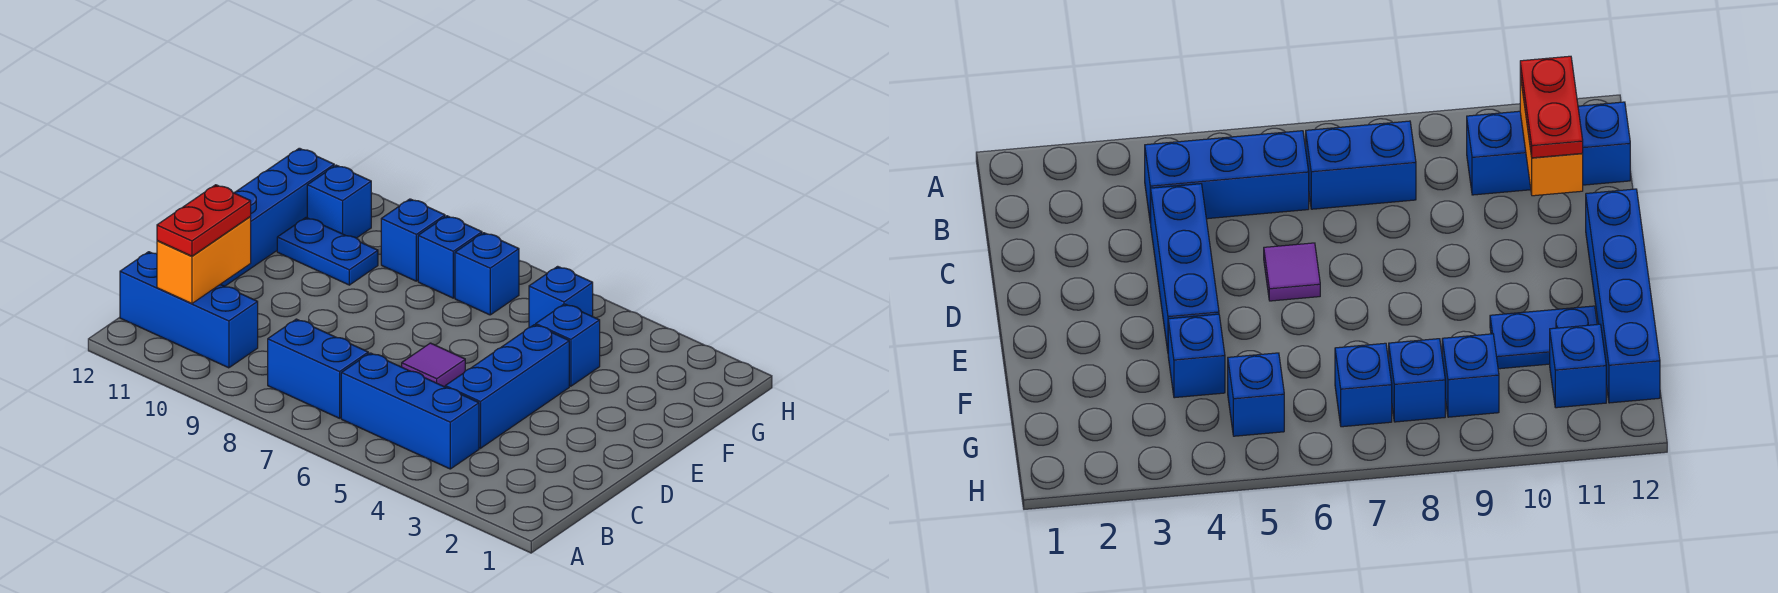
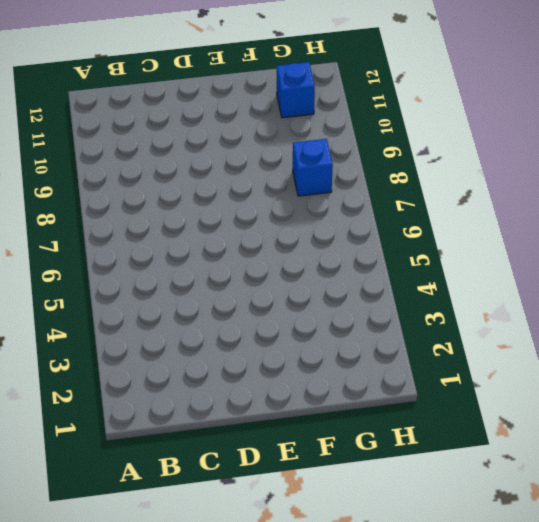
none -> blue 1x3 brick [341,353,479,469]
none -> blue 1x2 brick [268,319,368,418]
none -> blue 1x3 brick [120,252,258,368]

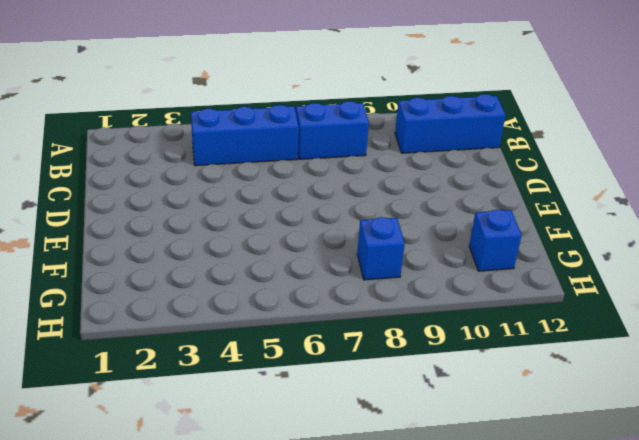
none -> blue 1x3 brick [445,325,569,448]
none -> purple 1x1 tile [402,343,465,387]
none -> blue 1x4 brick [221,148,334,286]

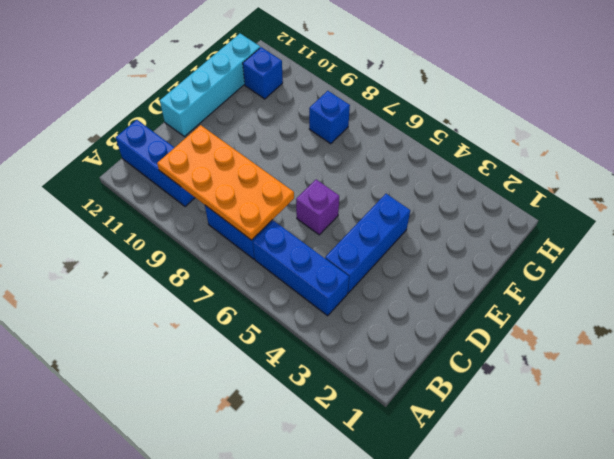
orange 2x4 plate [157,125,294,240] -> none
purple 1x1 brick [296,180,339,235] -> purple 1x1 tile [402,343,465,387]
cyan 1x4 brick [160,34,260,137] -> blue 1x4 brick [221,148,334,286]
none -> blue 1x1 brick [536,304,600,386]
none -> blue 1x2 plate [277,218,378,285]
none -> blue 1x1 brick [529,266,593,328]

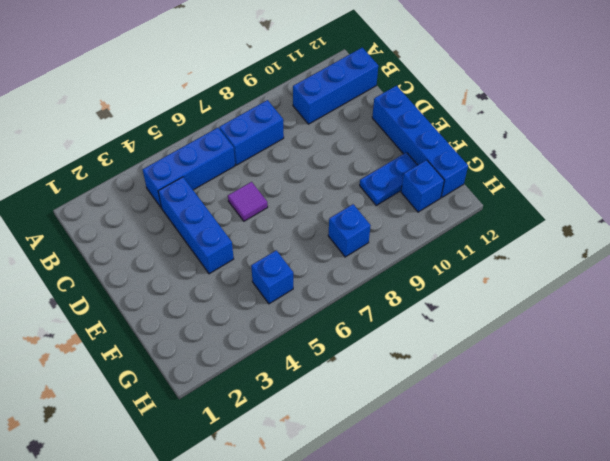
none -> blue 1x1 brick [536,304,600,386]
none -> blue 1x1 brick [455,233,519,315]
none -> blue 1x1 brick [381,199,445,281]

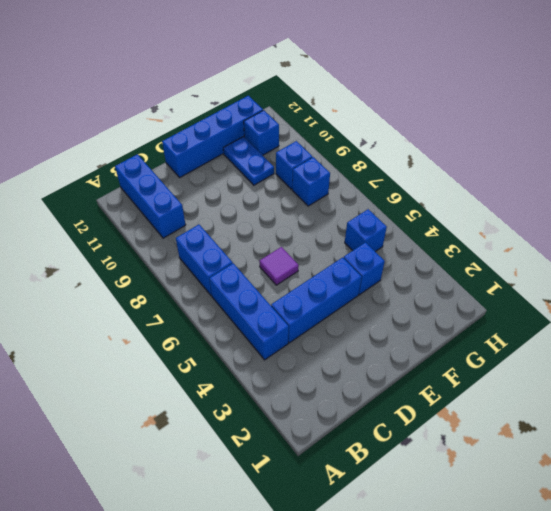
none -> blue 1x1 brick [455,233,519,315]
none -> orange 1x2 brick [157,216,251,303]
none -> red 1x2 plate [157,185,251,256]

